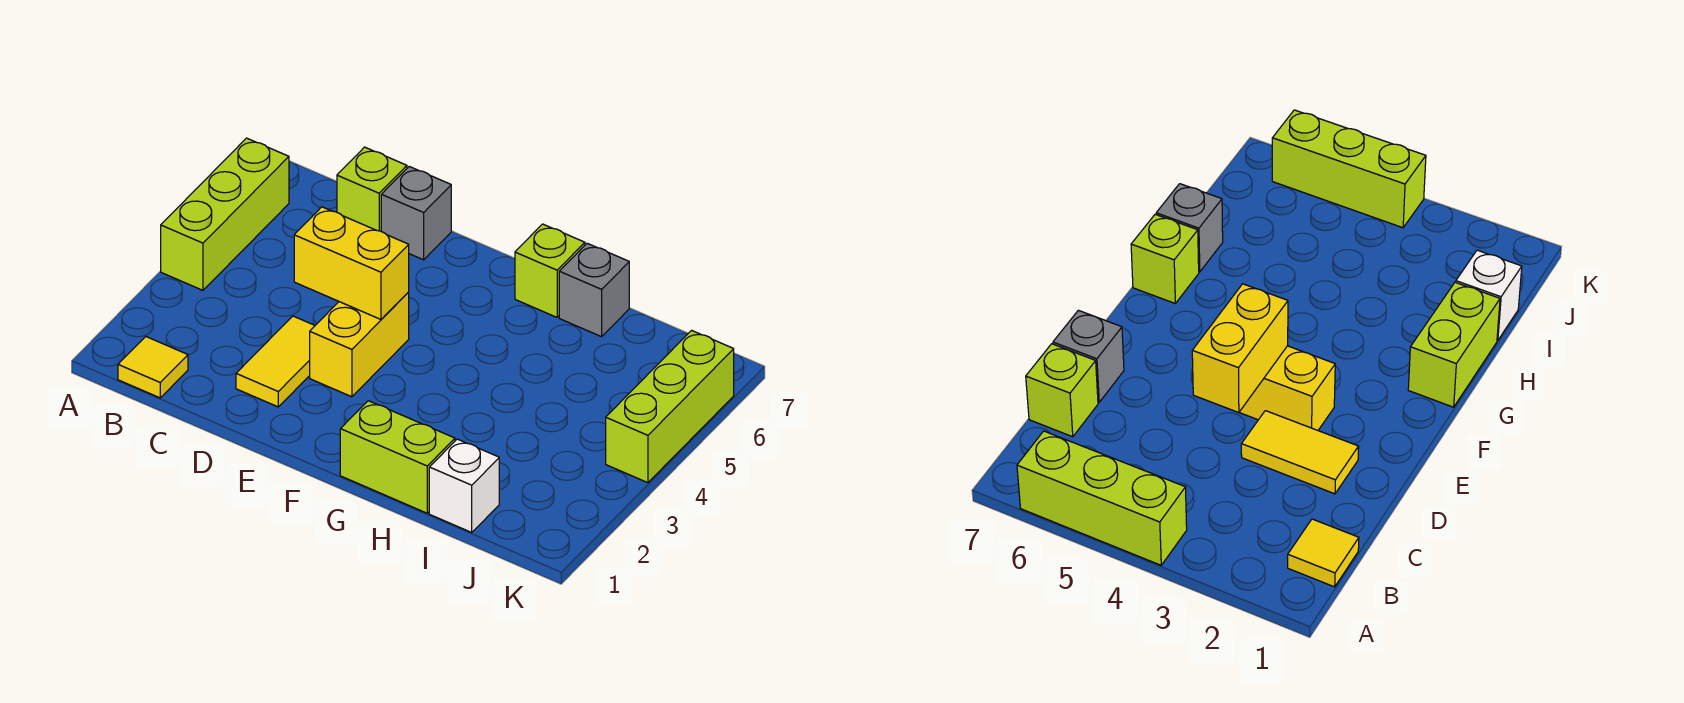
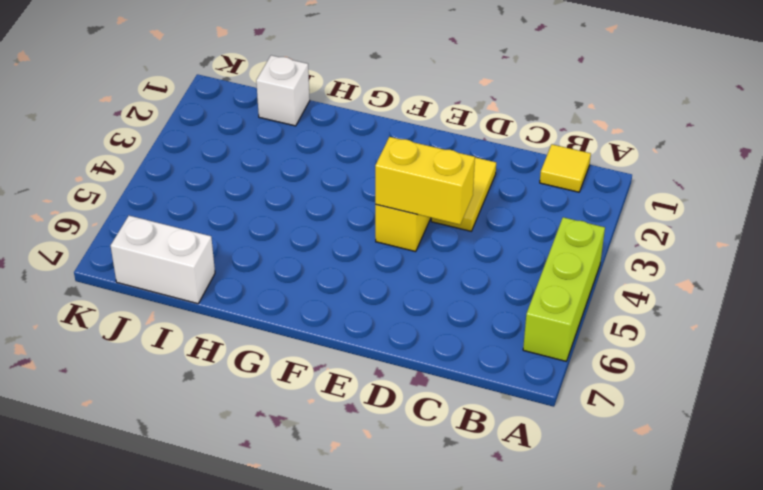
white 1x2 brick [111,216,215,304] -> none
none -> lime 1x1 brick [337,147,407,231]
none -> grey 1x1 brick [381,167,451,260]
none -> lime 1x2 brick [340,401,455,513]

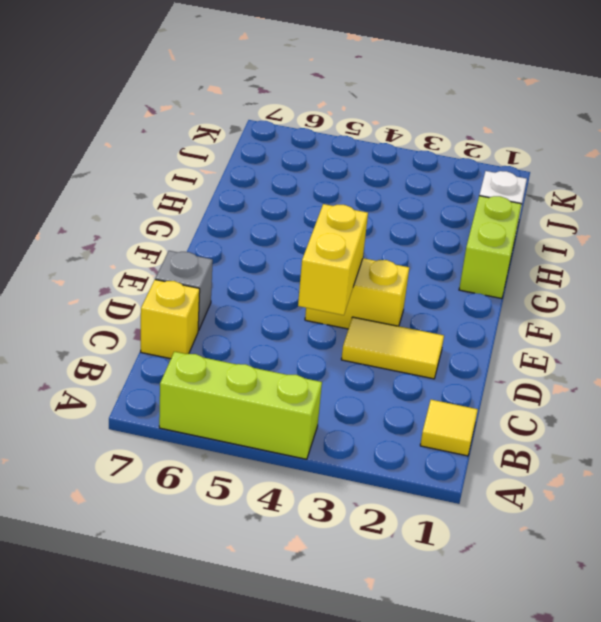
yellow 1x1 brick [141,280,200,359] -> lime 1x1 brick [337,147,407,231]
none -> lime 1x1 brick [515,224,585,317]
none -> grey 1x1 brick [559,243,629,337]
none -> lime 1x3 brick [606,330,734,483]

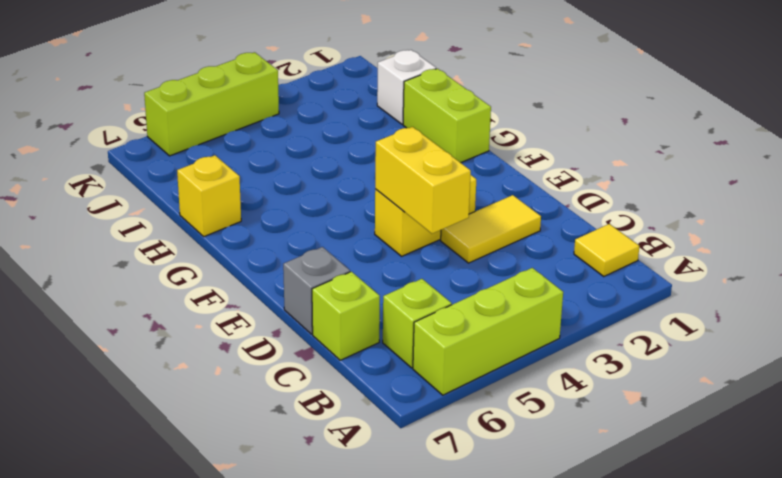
lime 1x1 brick [383,279,452,368] -> lime 1x1 brick moved to [515,224,585,317]
yellow 1x1 brick [177,155,241,237] -> grey 1x1 brick [559,243,629,337]

